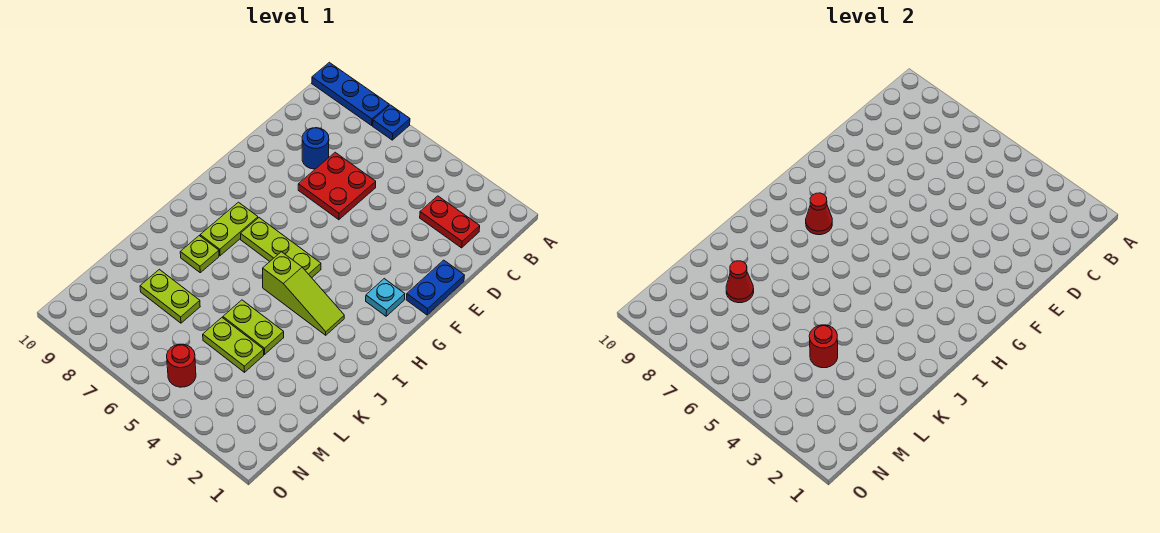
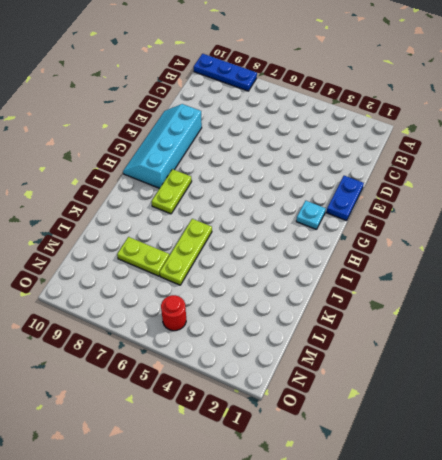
cyan 2x4 slope [123,104,202,188] -> none
lime 1x3 plate [160,219,212,285] -> lime 1x3 plate turned to [241,218,321,278]
none -> blue 1x1 plate [373,105,410,140]
none -> red 1x2 plate [420,196,480,248]
none -> red 2x2 plate [298,152,376,220]

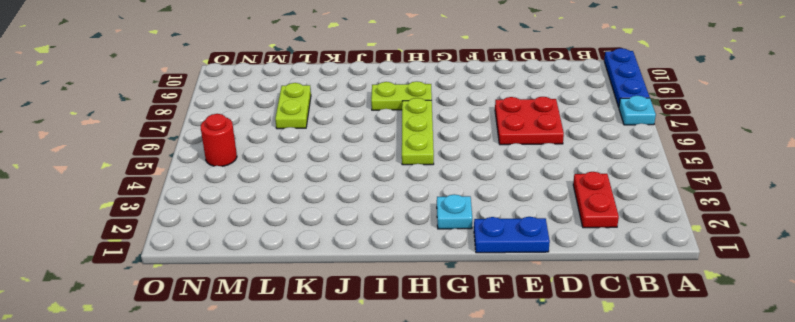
cyan 1x1 plate [619,96,656,125] -> blue 1x1 plate [373,105,410,140]
none -> blue 1x1 round brick [302,128,329,169]
none -> lime 1x3 slope [263,252,344,335]
none -> lime 1x1 plate [180,236,219,273]

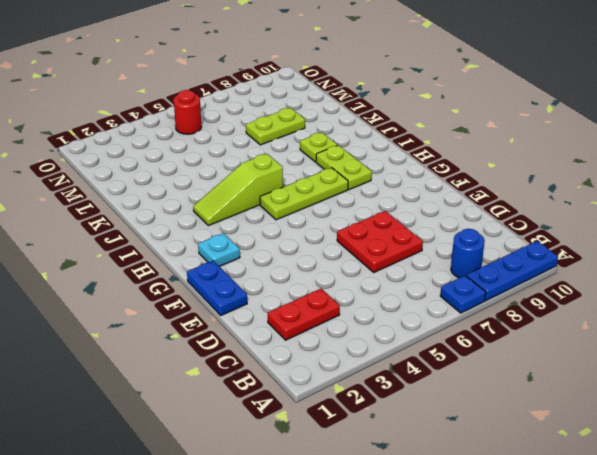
blue 1x1 round brick [451,229,485,278] -> blue 1x1 round brick moved to [302,128,329,169]
none -> lime 1x2 plate [223,300,284,354]
none -> lime 1x2 plate [203,318,264,372]
none -> red 1x1 cone [806,193,832,235]

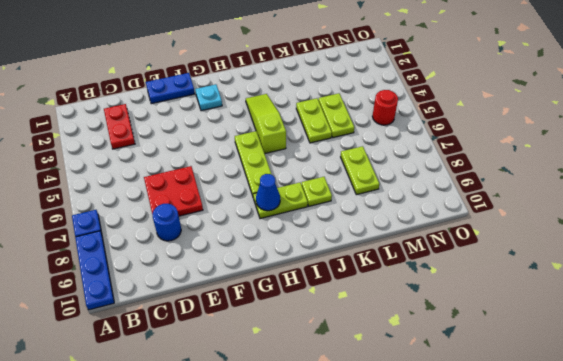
blue 1x1 cone [256,174,280,211] -> red 1x1 cone [806,193,832,235]
none -> red 1x1 round brick [809,325,838,368]
none -> red 1x1 cone [726,261,754,303]

